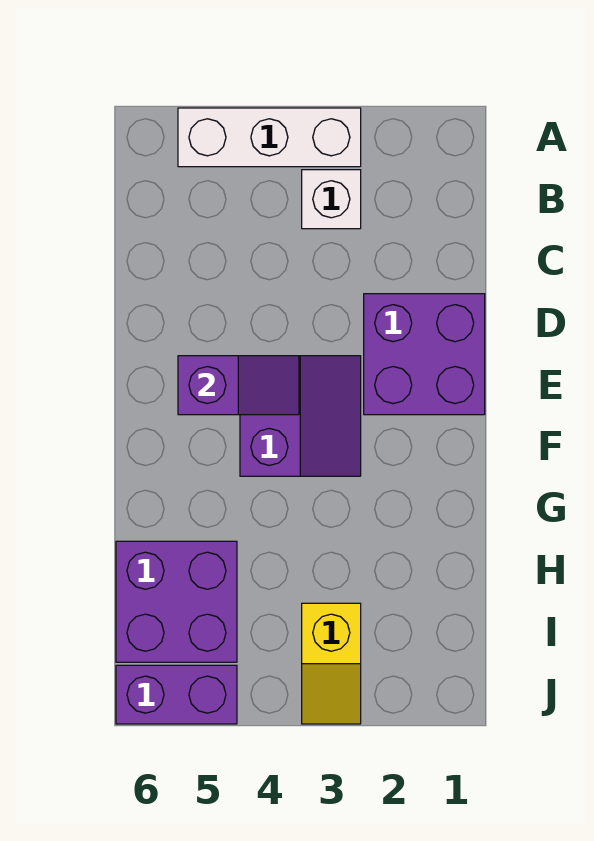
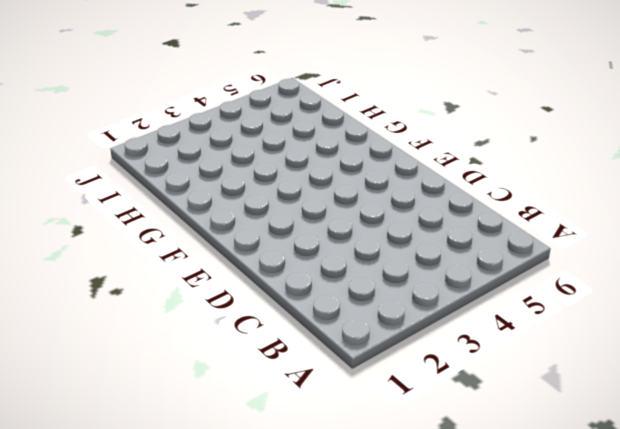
none -> white 1x3 brick [178,108,361,167]
none -> white 1x1 brick [302,170,361,229]

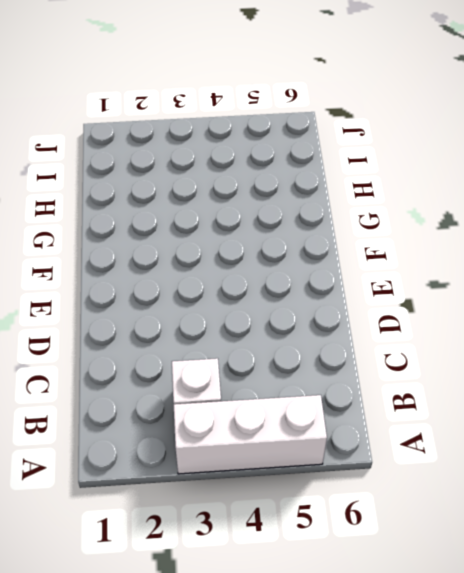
none -> purple 2x2 brick [364,294,485,415]
none -> purple 2x2 slope [240,356,361,476]

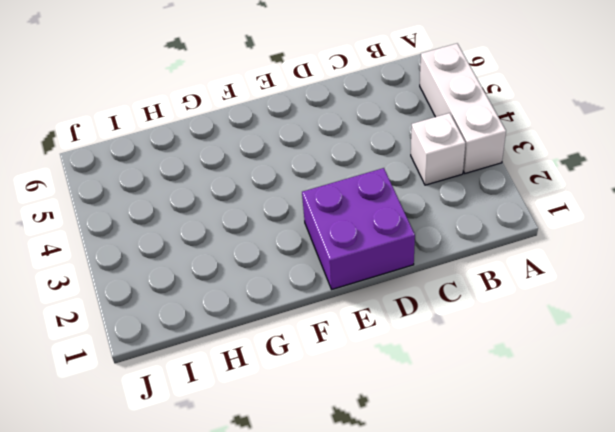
none -> purple 2x2 slope [240,356,361,476]
none -> purple 2x2 brick [116,541,237,662]

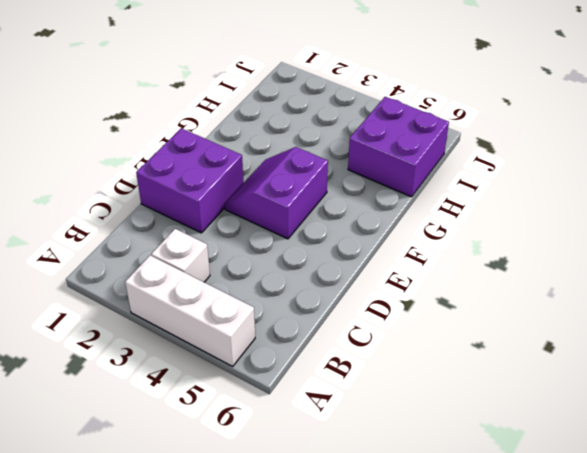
none -> yellow 1x2 slope [302,603,361,724]
none -> purple 1x2 brick [116,665,237,724]

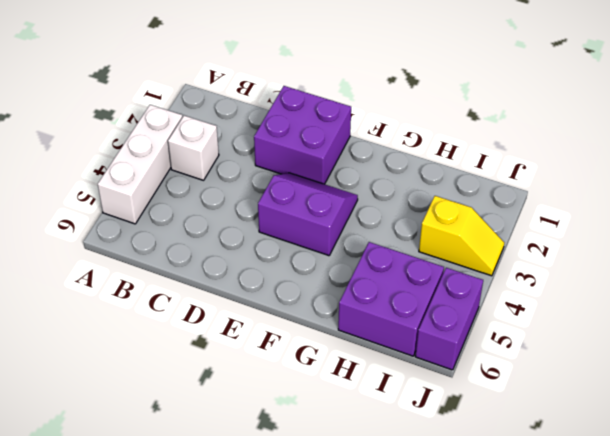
none -> purple 1x2 slope [178,356,299,415]

